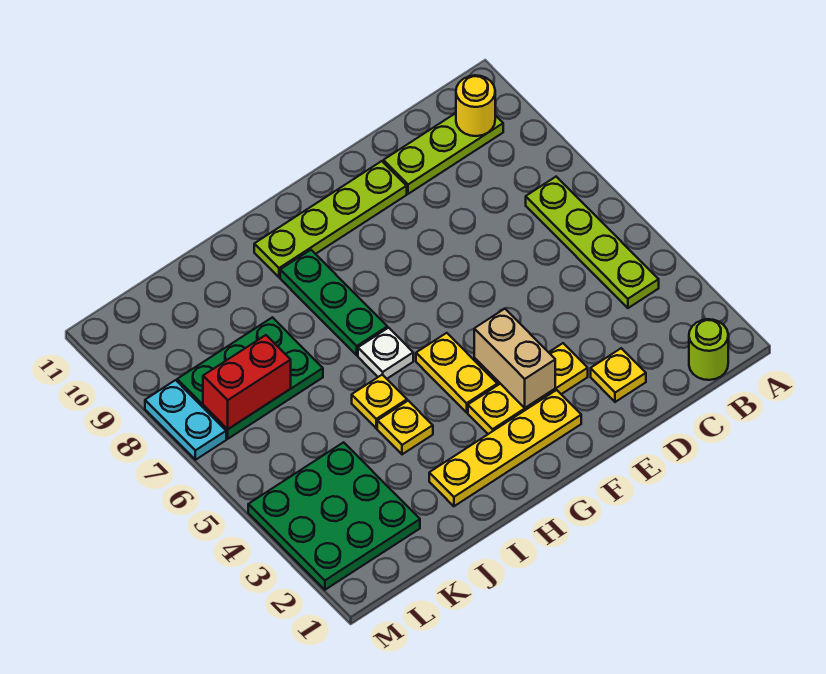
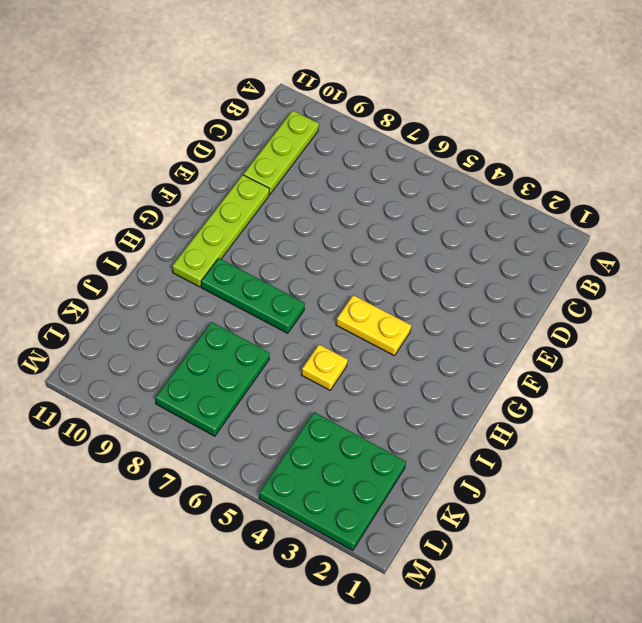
none -> lime 1x1 round brick [689,319,728,380]
none -> lime 1x4 plate [526,177,659,308]
none -> yellow 1x1 plate [591,348,646,402]

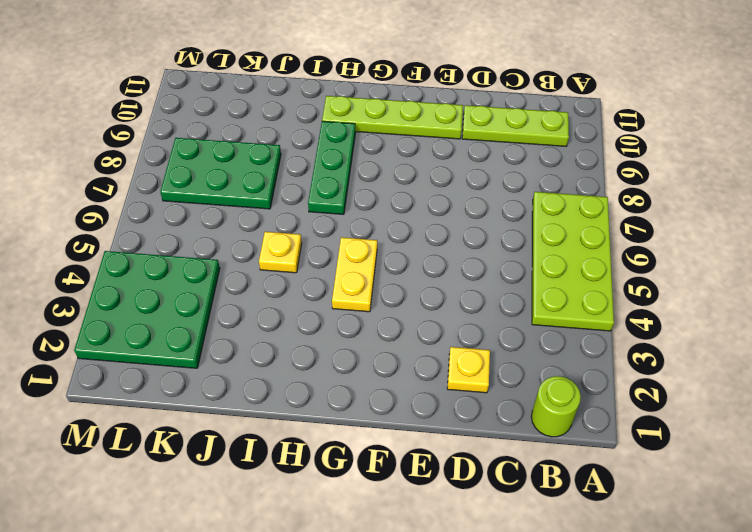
lime 2x4 plate [532,192,614,331] -> lime 1x4 plate [526,177,659,308]
none -> yellow 1x3 plate [468,343,588,434]
none -> yellow 1x4 plate [429,390,581,506]
none -> white 1x1 plate [358,328,413,379]

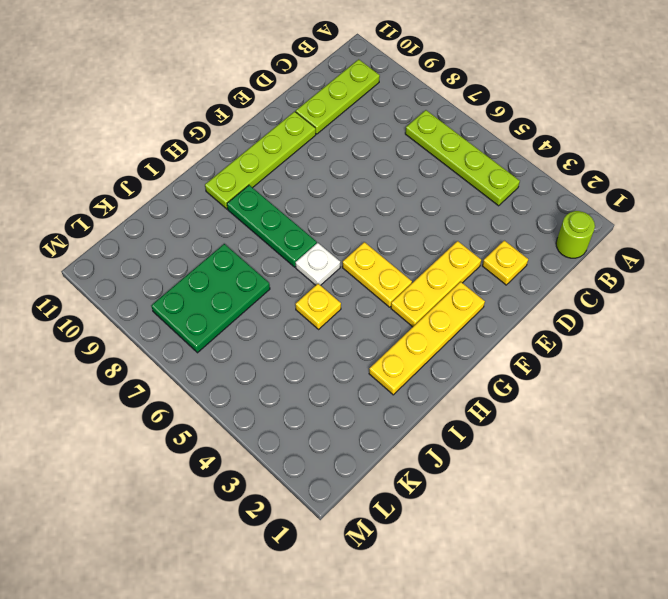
none -> yellow 1x1 plate [377,401,433,454]
none -> green 3x3 plate [248,442,420,590]
none -> cyan 1x2 plate [145,380,226,460]

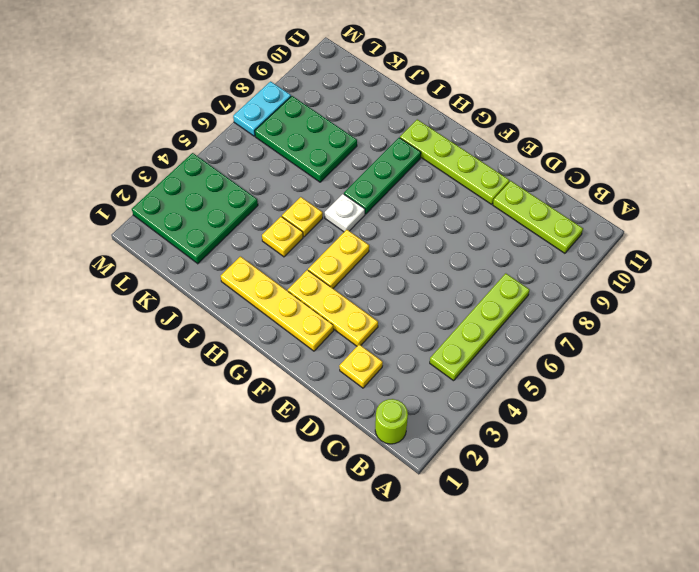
none -> yellow 1x1 round brick [456,75,495,136]
none -> tan 1x2 brick [474,309,555,408]
none -> red 1x2 brick [203,335,291,429]

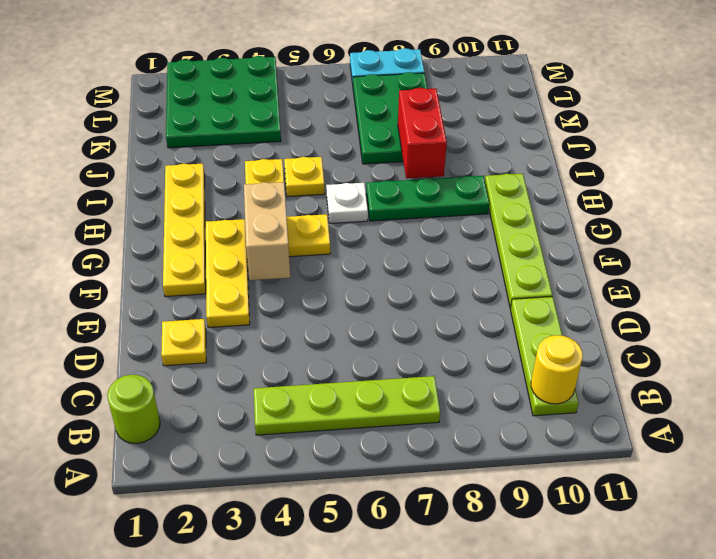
tan 1x2 brick [244,182,290,280] -> tan 1x2 brick turned to [474,309,555,408]
red 1x2 brick [398,88,447,178] -> red 1x2 brick moved to [203,335,291,429]

